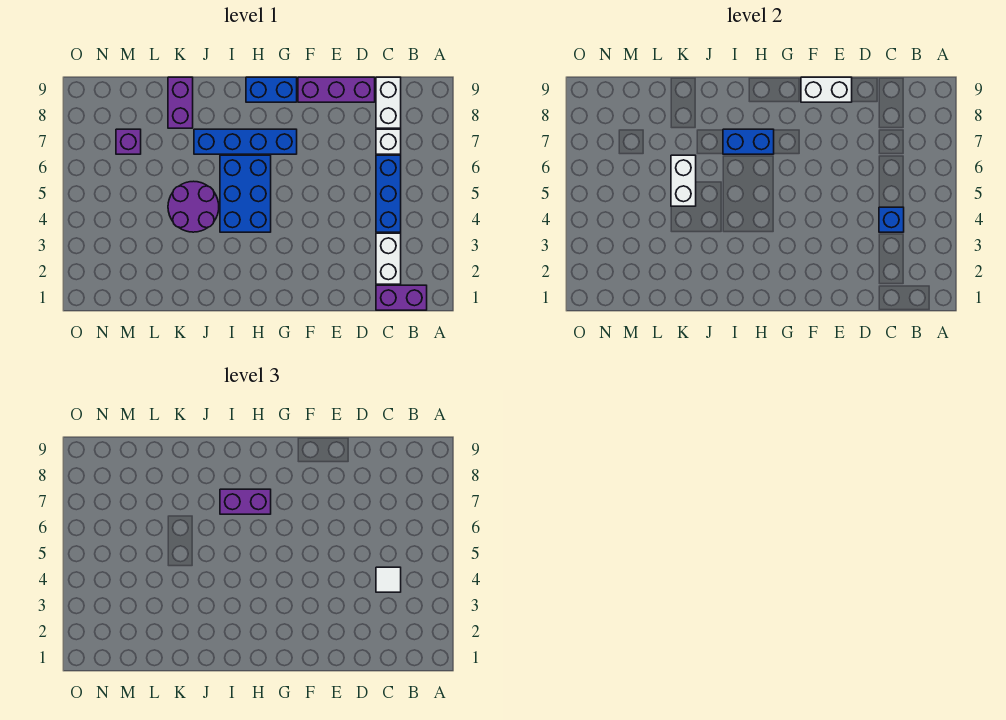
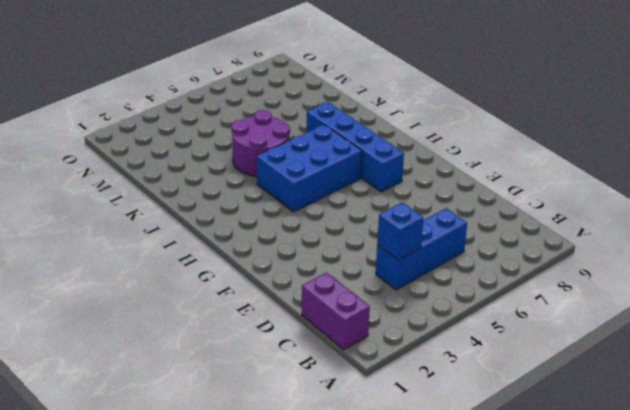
none -> white 1x2 brick [376,233,401,284]
none -> white 1x1 brick [376,129,401,154]
none -> white 1x2 brick [376,77,401,128]

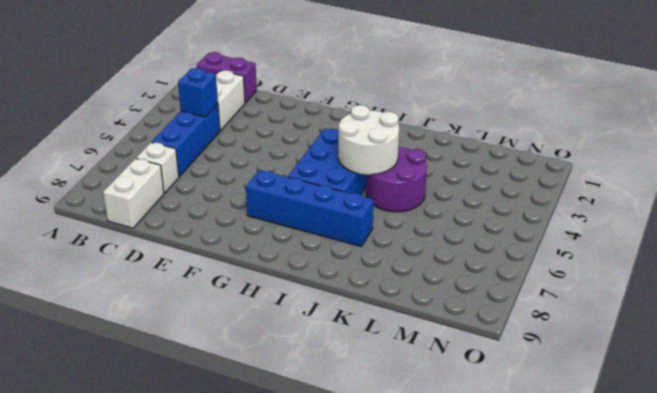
white 2x2 round brick [338,105,399,175] -> none
none -> purple 1x3 brick [298,77,375,102]
none -> blue 1x2 brick [246,77,297,102]
none -> purple 1x2 brick [168,77,193,128]

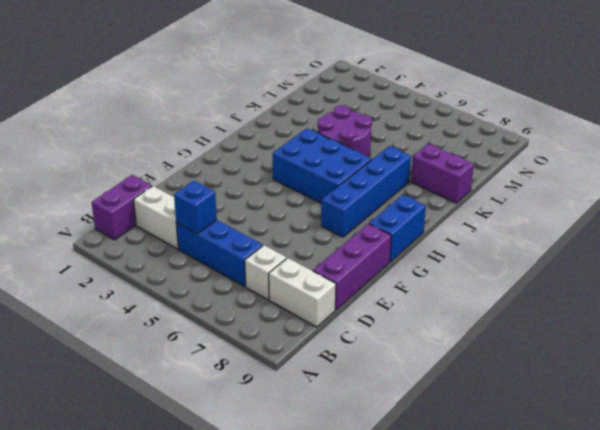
none -> purple 1x1 brick [116,129,141,154]
none -> white 1x2 brick [801,77,852,102]
none -> blue 1x2 brick [723,129,774,154]

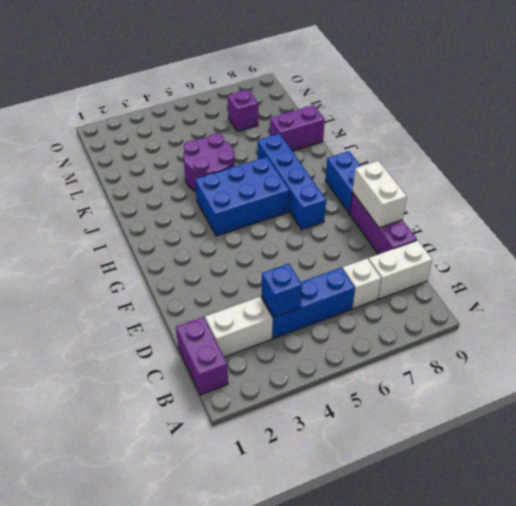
none -> blue 1x2 brick [723,129,774,154]
none -> white 1x2 brick [671,155,696,206]
none -> white 1x1 tile [376,567,401,592]

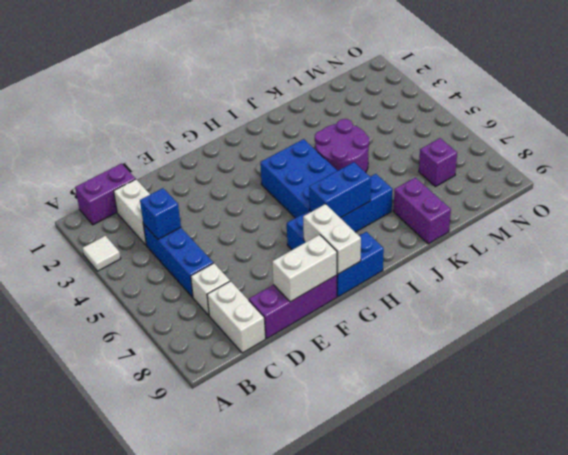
white 1x1 tile [82,236,121,271] -> white 1x1 tile moved to [376,567,401,592]
white 1x2 brick [303,204,361,274] -> white 1x2 brick moved to [671,155,696,206]
none -> purple 1x2 brick [220,489,271,514]

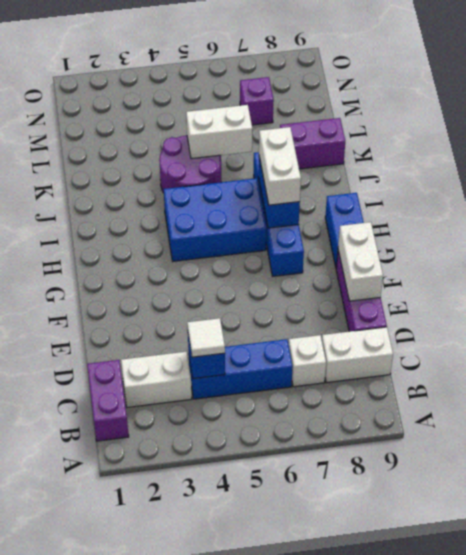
white 1x2 brick [259,127,301,205] -> purple 1x2 brick [220,489,271,514]

